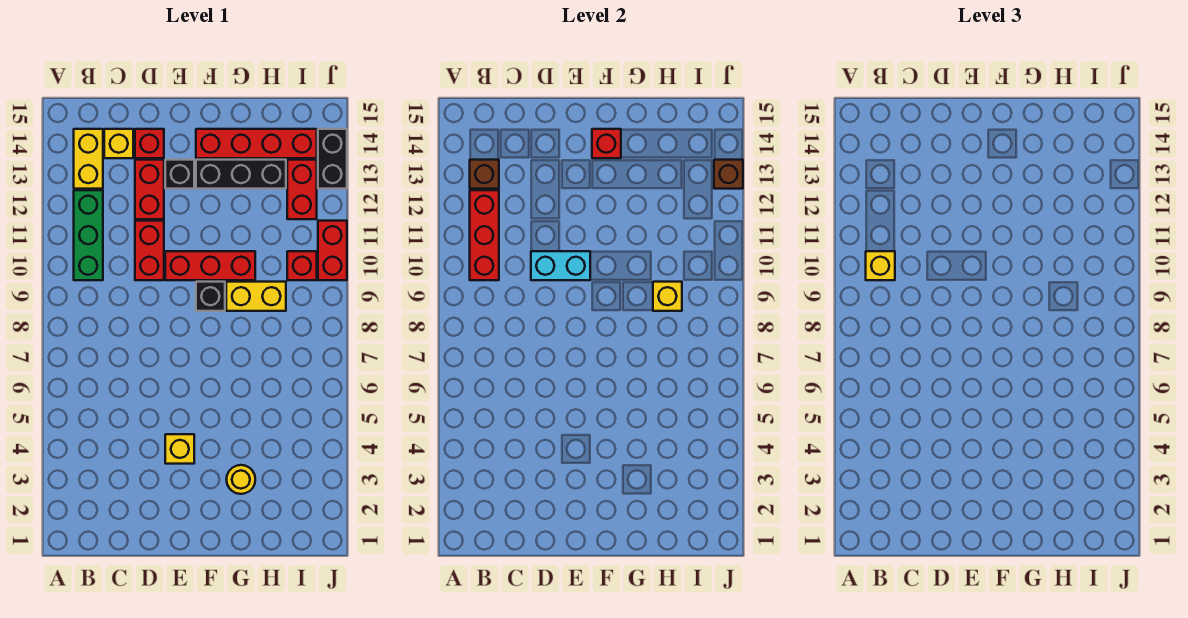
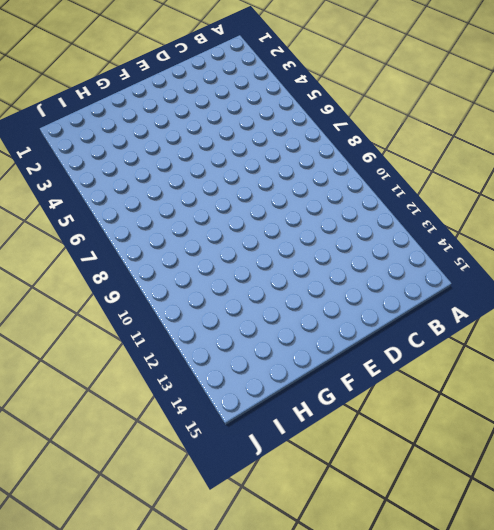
none -> green 1x3 brick [74,190,103,280]
none -> yellow 1x2 brick [74,129,103,189]
none -> yellow 1x1 brick [104,129,133,158]

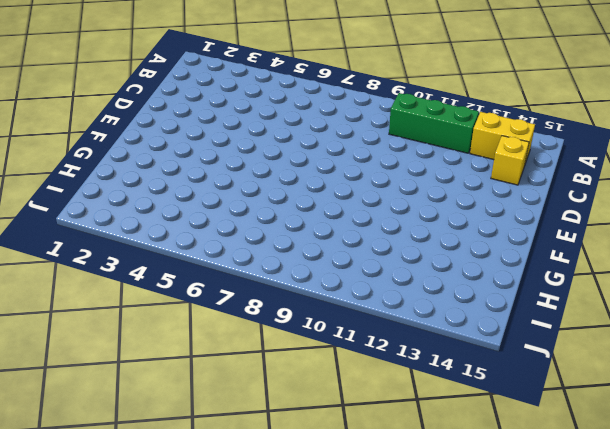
none -> red 1x2 brick [135,221,164,280]
none -> red 1x2 brick [135,160,164,219]
none -> red 1x1 brick [135,129,164,158]

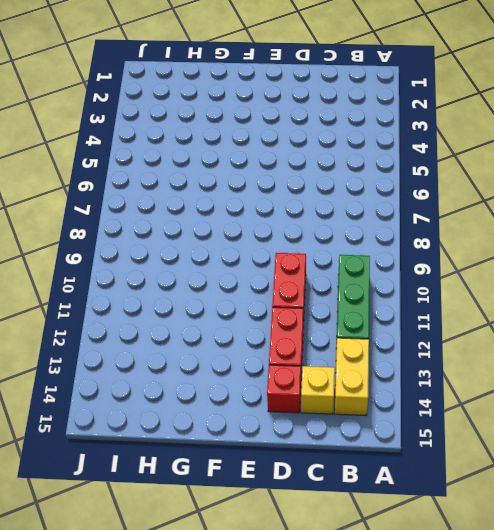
none -> yellow 1x1 brick [165,434,194,464]
none -> red 1x3 brick [165,251,255,280]
none -> black 1x1 brick [165,160,194,189]

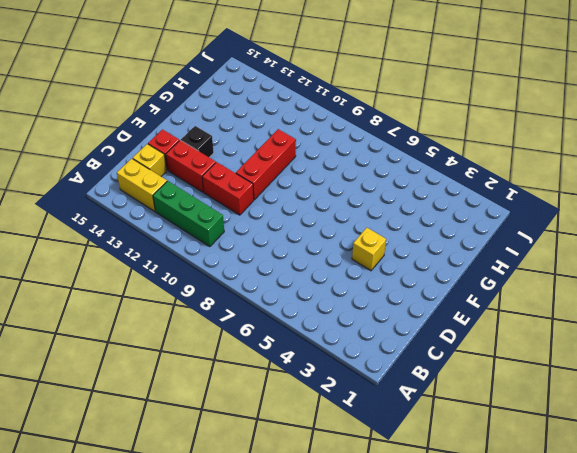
none -> black 1x1 brick [196,282,225,311]
none -> black 1x3 brick [196,160,286,189]
none -> red 1x4 brick [196,129,317,158]

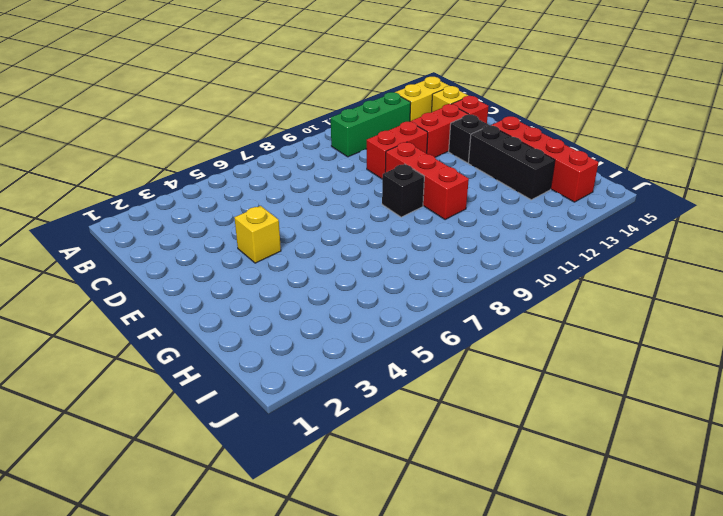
none -> yellow 1x1 round brick [226,465,255,494]
none -> yellow 1x2 brick [226,282,286,311]
none -> red 1x1 brick [287,251,317,280]

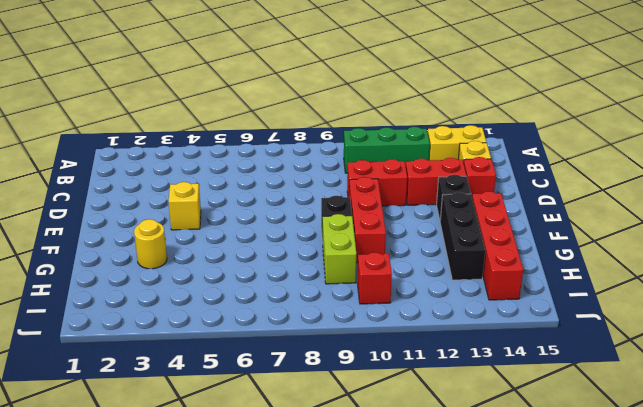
lime 1x2 brick [323,214,356,284] -> yellow 1x2 brick [226,282,286,311]
none -> red 1x2 brick [287,160,317,219]
none -> red 1x2 brick [318,221,347,280]
none -> black 1x2 brick [318,129,347,189]

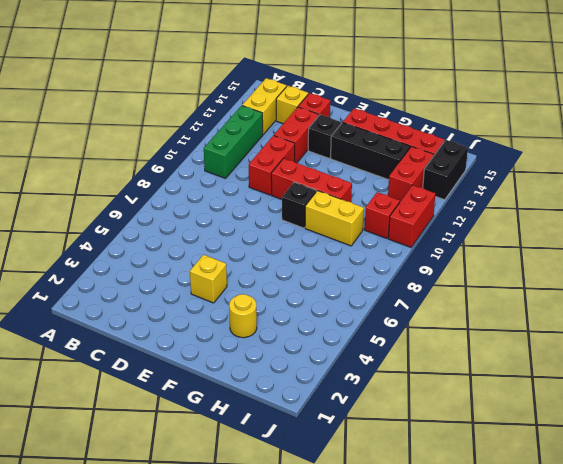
none -> red 1x3 brick [470,190,499,280]
none -> brown 1x1 brick [470,160,499,189]
none -> cyan 1x2 brick [531,251,590,280]

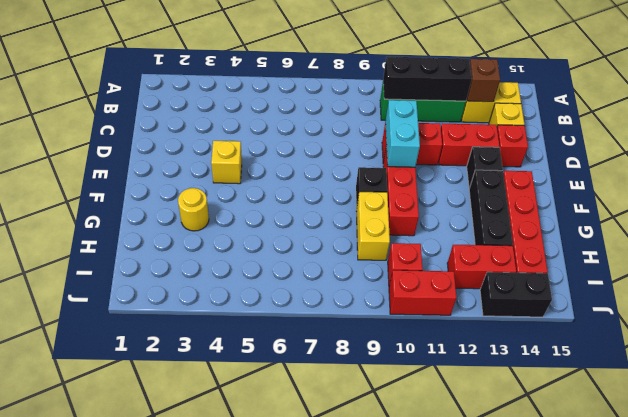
black 1x3 brick [383,57,472,101] -> red 1x3 brick [470,190,499,280]
none -> red 1x1 brick [592,129,621,158]
none -> yellow 1x1 brick [653,282,682,311]
none -> brown 1x1 brick [714,160,743,189]

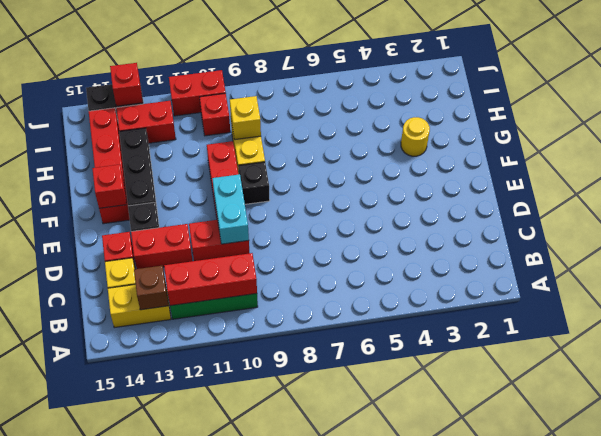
red 1x1 brick [110,63,143,106] -> brown 1x1 brick [714,160,743,189]
none -> yellow 1x1 brick [165,434,194,464]
none -> yellow 1x1 brick [866,251,895,280]

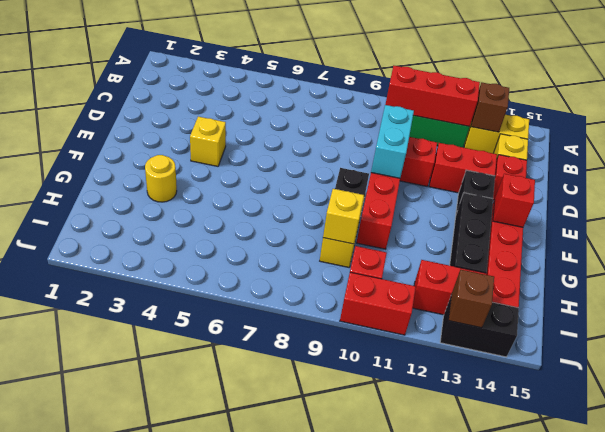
none -> yellow 1x1 brick [866,251,895,280]

